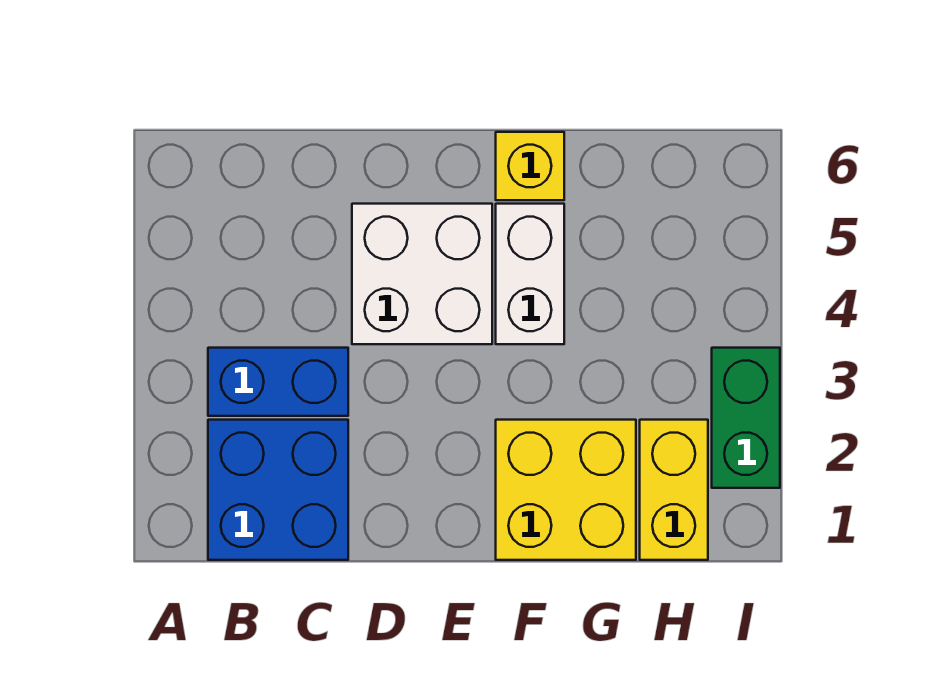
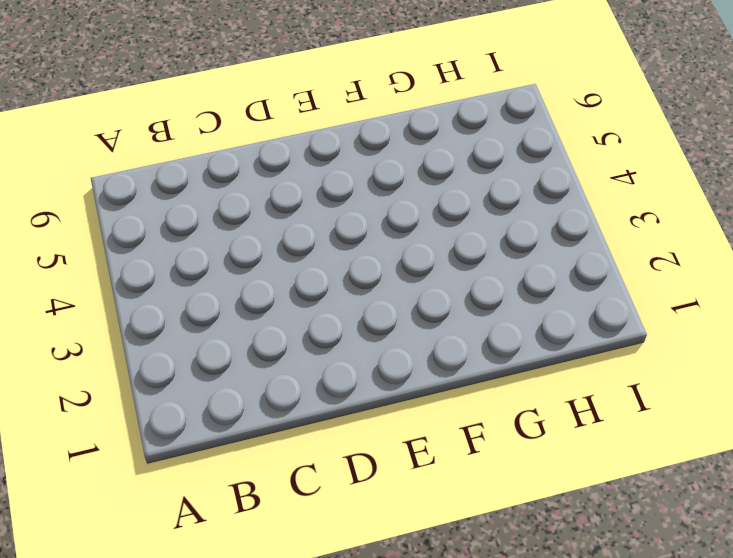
none -> blue 2x2 brick [208,420,348,560]
none -> blue 1x2 brick [208,348,348,416]

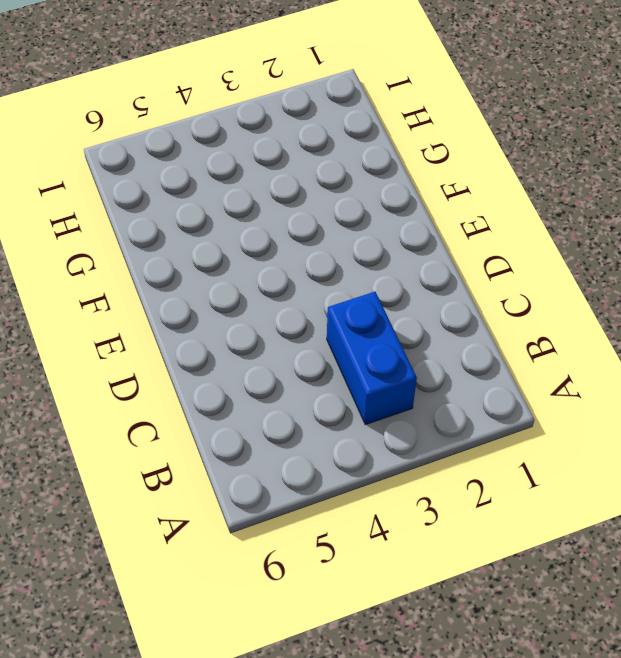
none -> blue 2x2 brick [208,420,348,560]
none -> white 2x2 brick [352,204,492,344]

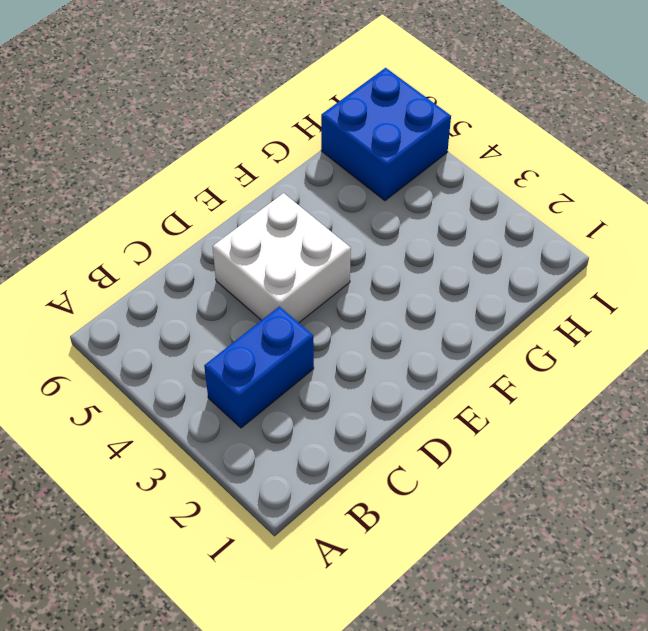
blue 2x2 brick [321,68,451,201] -> blue 2x2 brick moved to [208,420,348,560]
none -> yellow 2x2 brick [496,420,636,560]
none -> white 1x2 brick [496,204,564,344]

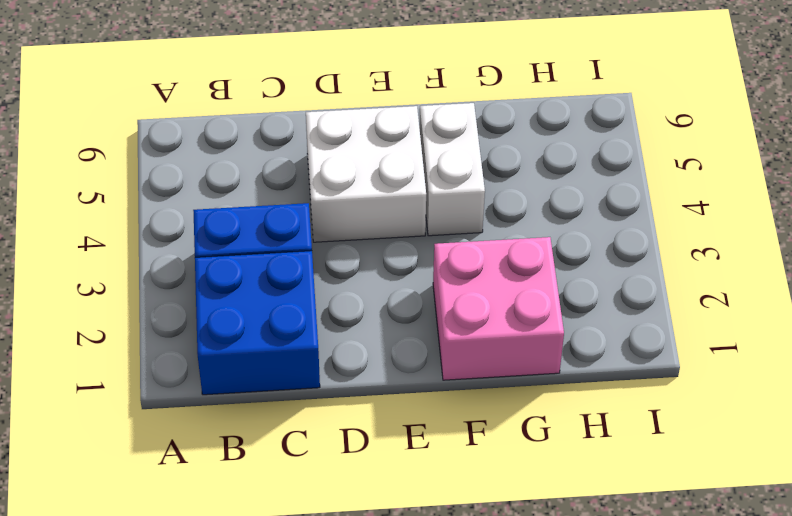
pink 2x2 brick [433,237,564,380] -> yellow 2x2 brick [496,420,636,560]
none -> yellow 1x1 brick [496,132,564,200]
none -> yellow 1x2 brick [640,420,708,560]

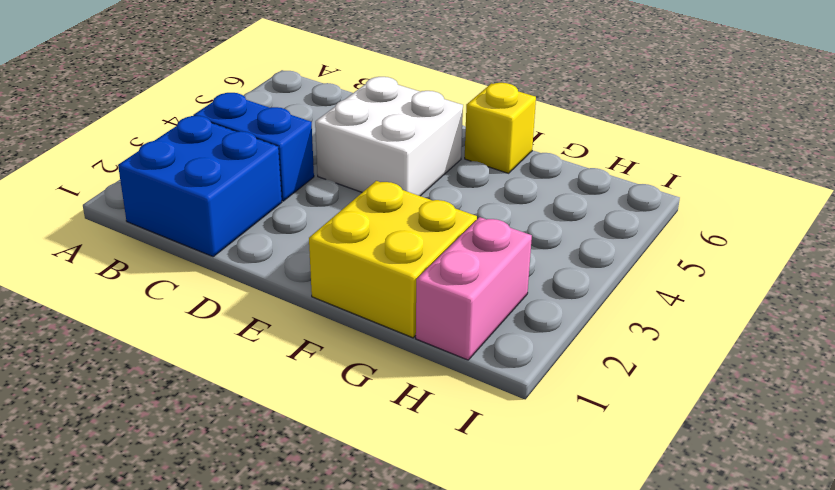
pink 1x2 brick [416,217,532,360] -> yellow 1x2 brick [640,420,708,560]
none -> white 1x2 brick [496,204,564,344]
none -> green 1x2 brick [712,348,780,488]

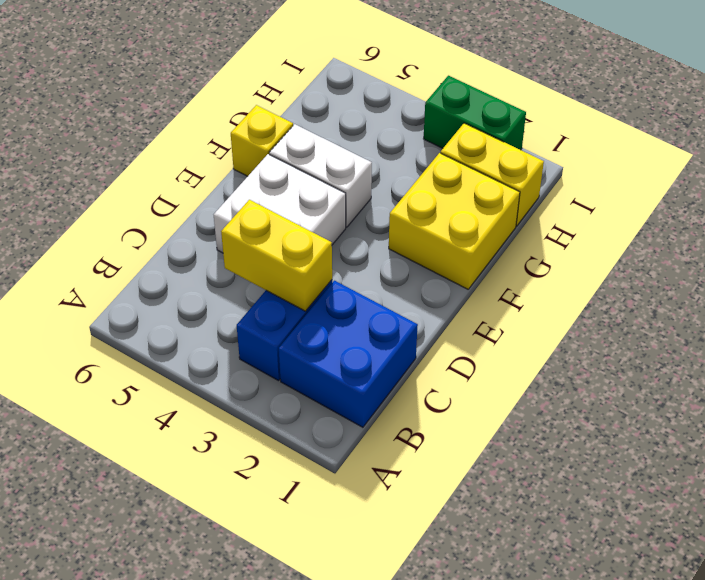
yellow 1x2 brick [221,200,332,311] -> none

